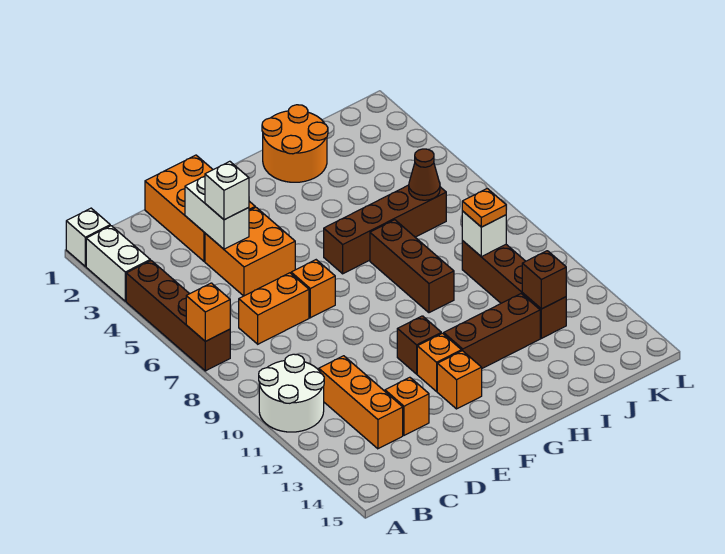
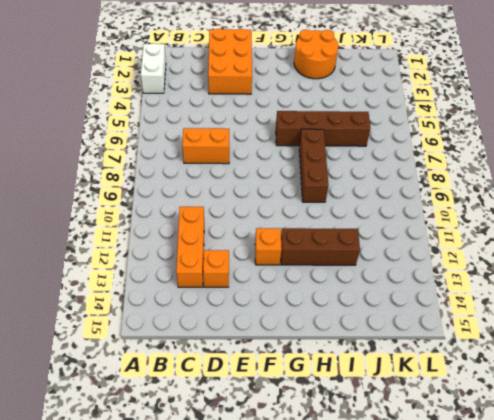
none -> white 1x1 brick [66,208,110,266]
none -> brown 1x4 brick [126,261,230,371]
none -> white 2x2 round brick [259,354,324,432]

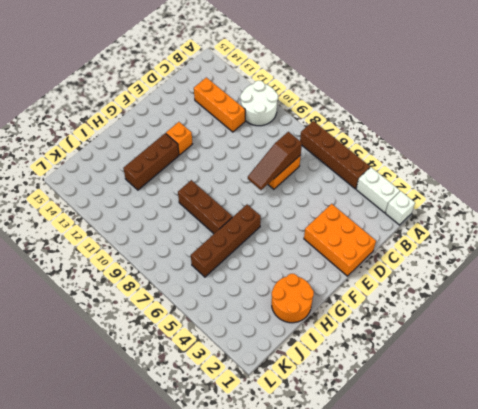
brown 1x3 slope [248,132,302,190] -> none
none -> orange 2x2 brick [205,207,295,296]
none -> orange 1x1 brick [385,377,429,435]
none -> orange 1x1 brick [291,260,335,318]

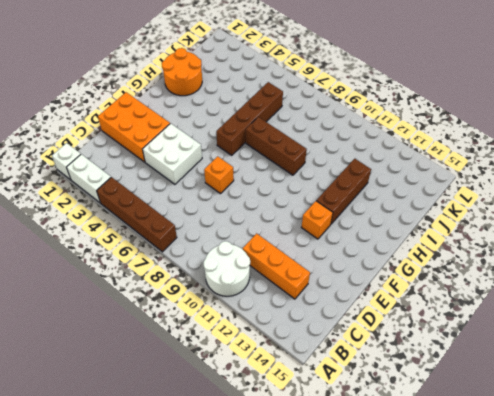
white 2x2 brick [143,123,202,184] -> orange 2x2 brick [205,207,295,296]
none -> orange 1x2 brick [239,273,309,344]
none -> orange 1x1 brick [385,377,429,435]
none -> brown 1x1 brick [397,316,441,374]

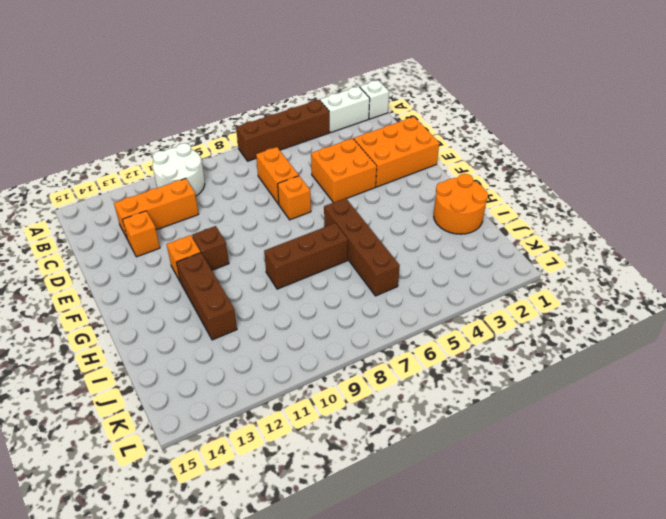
none -> orange 1x1 brick [437,351,482,409]
none -> brown 1x4 brick [462,241,566,338]
none -> orange 1x1 brick [186,283,230,341]

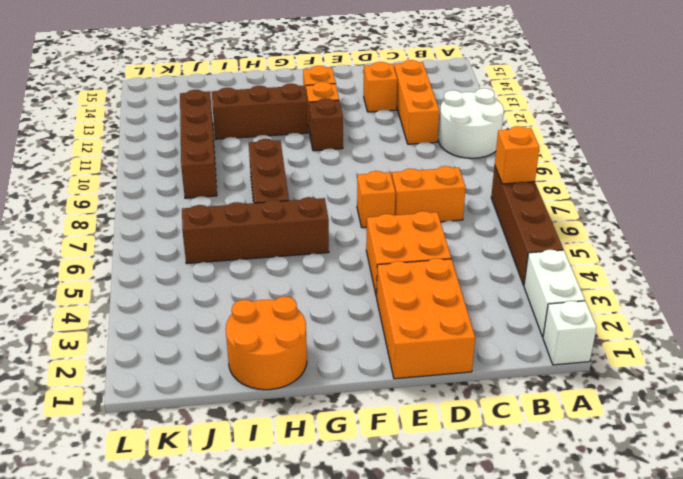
none -> white 1x2 brick [185,176,249,249]
none -> brown 1x1 cone [409,149,440,200]
none -> white 1x1 brick [462,211,506,257]

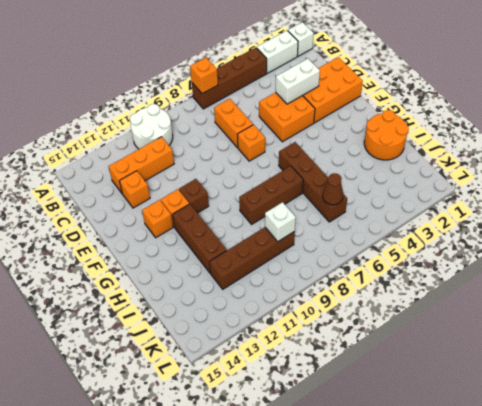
none -> brown 1x1 brick [522,251,566,309]
none -> white 1x1 brick [205,161,249,220]
none -> orange 1x1 plate [462,189,506,227]

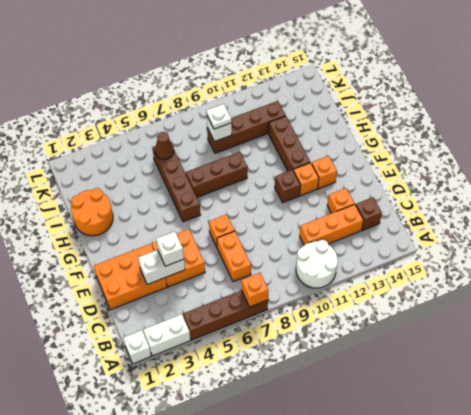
brown 1x1 brick [356,197,382,230] -> brown 1x1 brick moved to [522,251,566,309]
white 1x1 plate [206,104,232,129] -> orange 1x1 plate [462,189,506,227]

